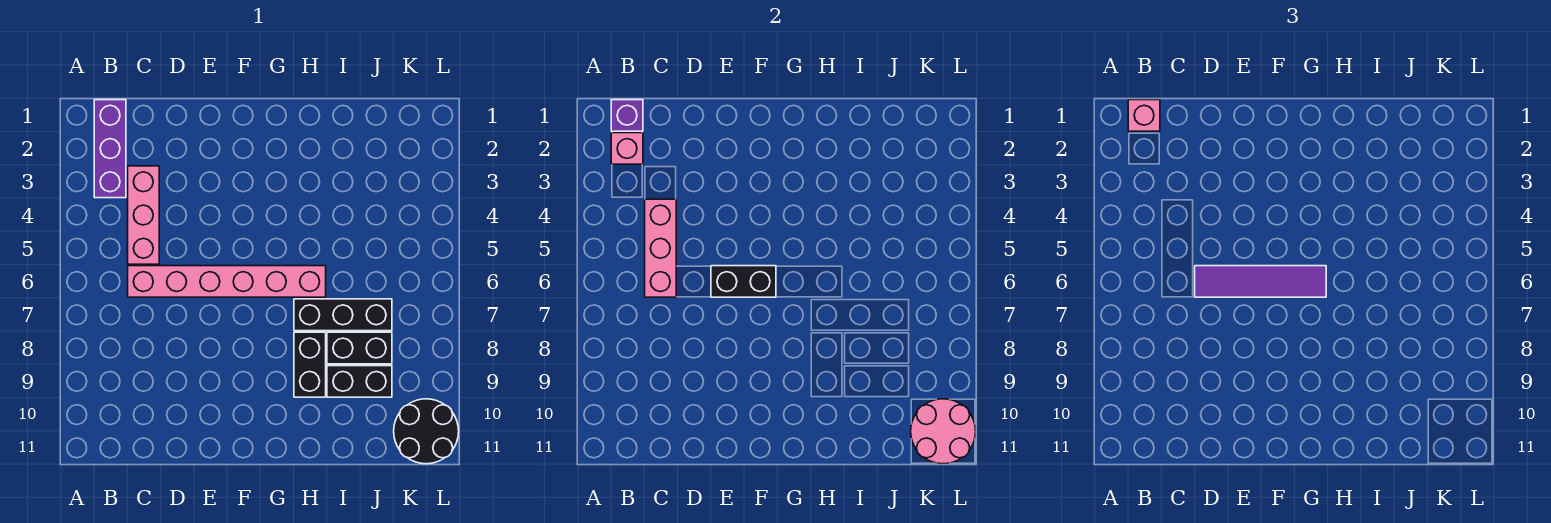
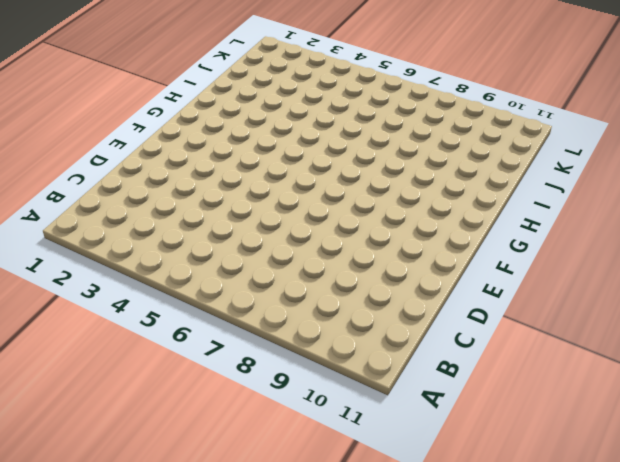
none -> purple 1x3 brick [94,100,126,198]
none -> pink 1x3 brick [128,166,159,264]
none -> pink 1x6 brick [128,266,326,297]

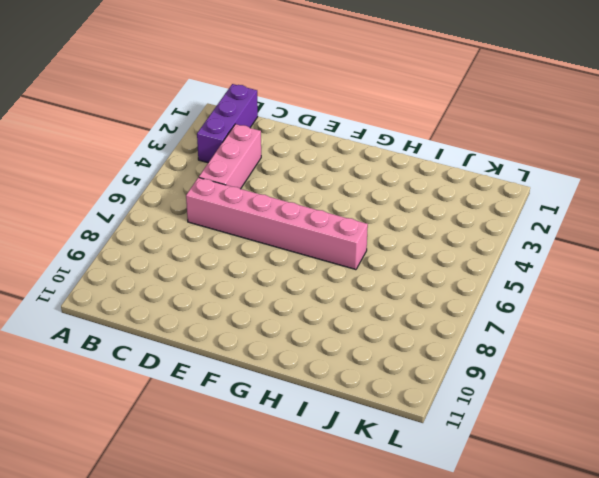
none -> black 1x3 brick [294,299,392,331]
none -> black 1x2 brick [294,332,326,397]
none -> black 1x2 brick [327,332,392,364]

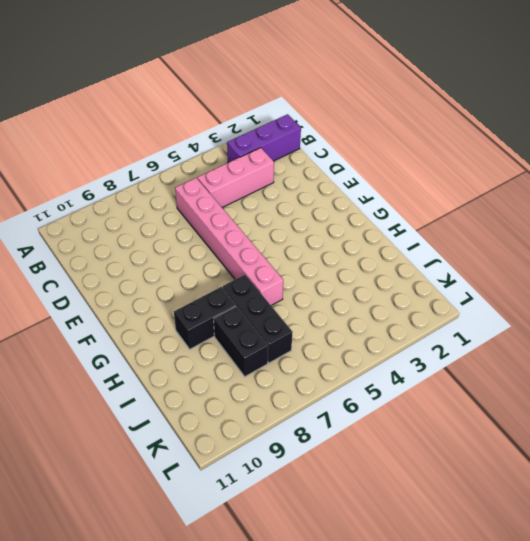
none -> black 1x2 brick [327,366,392,397]
none -> black 2x2 round brick [394,399,459,464]
none -> purple 1x1 brick [611,100,643,131]

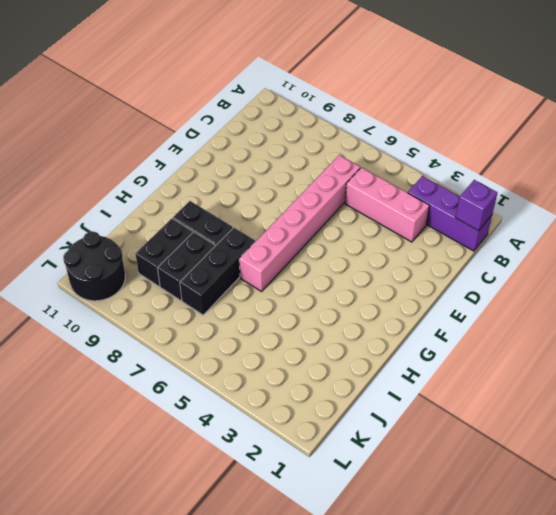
none -> pink 1x1 brick [611,133,643,164]
none -> pink 1x3 brick [645,199,676,297]
none -> black 1x2 brick [711,266,776,297]

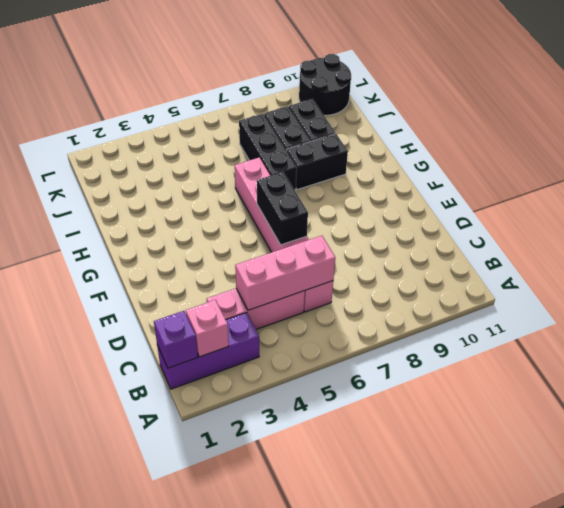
none -> pink 2x2 round brick [911,399,976,464]
none -> pink 1x1 brick [1128,100,1160,131]
none -> purple 1x4 tile [1195,266,1326,297]

